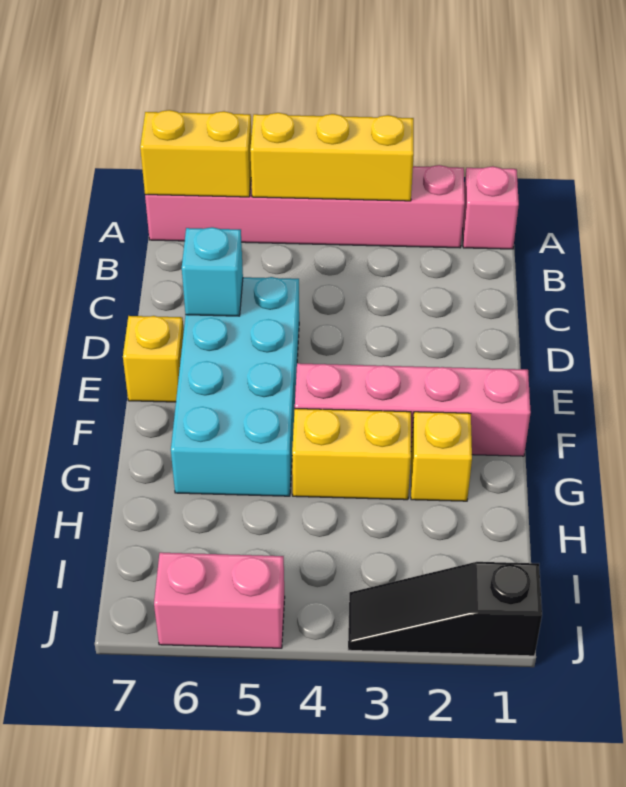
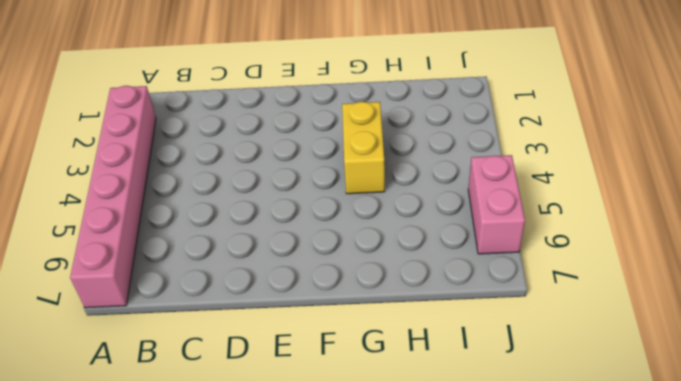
none -> pink 1x1 brick [463,166,519,249]
none -> cyan 2x4 brick [171,277,299,496]
none -> yellow 1x1 brick [123,316,184,402]

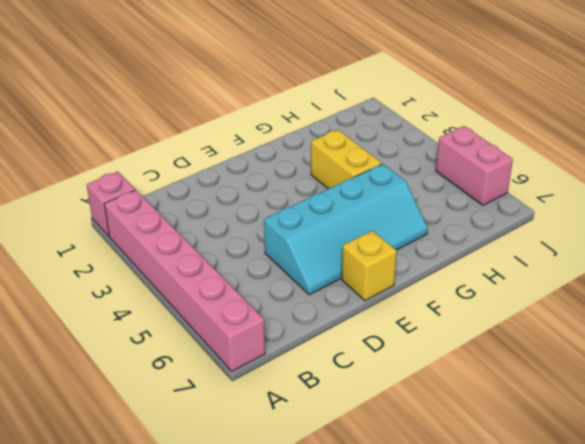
cyan 2x4 slope [264,164,428,295] -> cyan 2x4 brick [171,277,299,496]
none -> pink 1x4 brick [295,363,531,456]
none -> yellow 1x1 brick [411,412,472,501]
none -> black 1x3 slope [348,562,542,656]

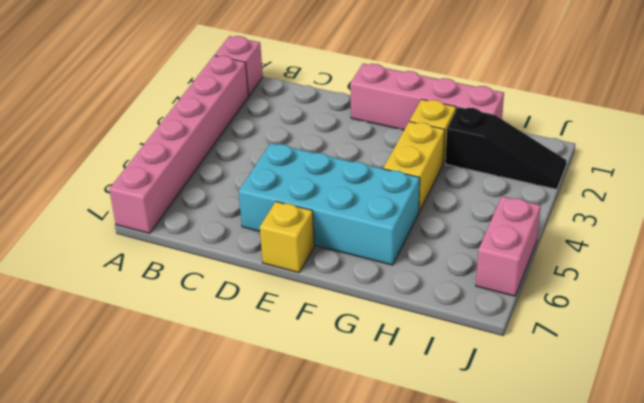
pink 1x4 brick [350,64,504,130] -> pink 1x4 brick turned to [295,363,531,456]
black 1x3 slope [445,107,567,189] -> black 1x3 slope turned to [348,562,542,656]
none -> yellow 1x3 brick [250,113,414,201]
none -> yellow 1x2 brick [140,110,252,197]
none -> cyan 1x1 brick [182,227,243,316]

